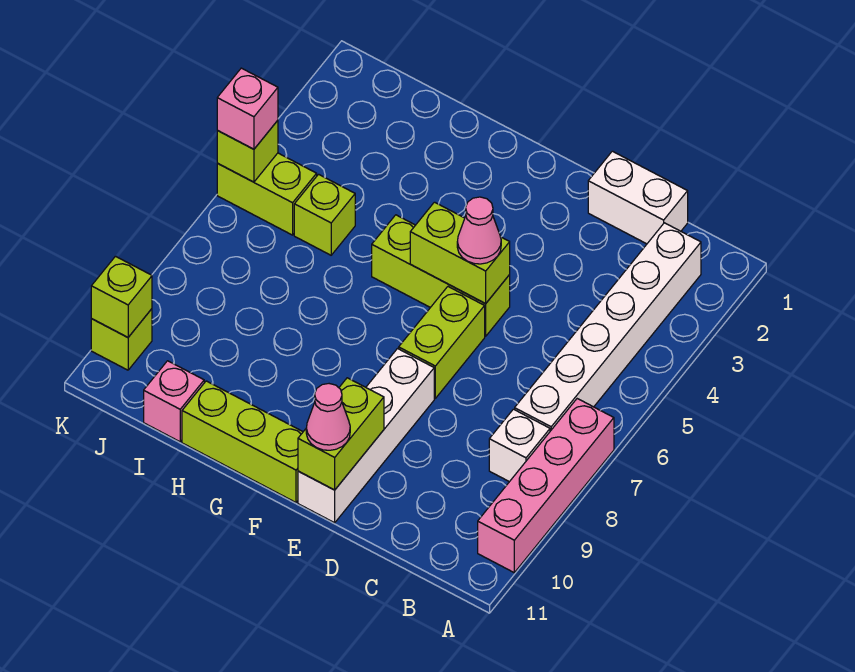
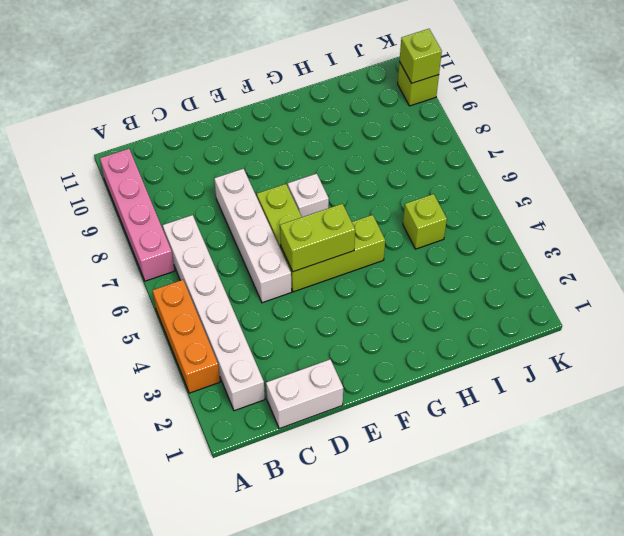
orange 1x3 brick [152,280,220,393] -> none
white 1x4 brick [214,169,292,303] -> white 1x4 brick moved to [298,349,434,523]
white 1x1 brick [288,173,329,217] -> white 1x1 brick moved to [489,409,550,482]
none -> lime 1x3 brick [182,381,303,502]
none -> pink 1x1 brick [144,361,204,442]
none -> lime 1x2 brick [217,153,317,235]

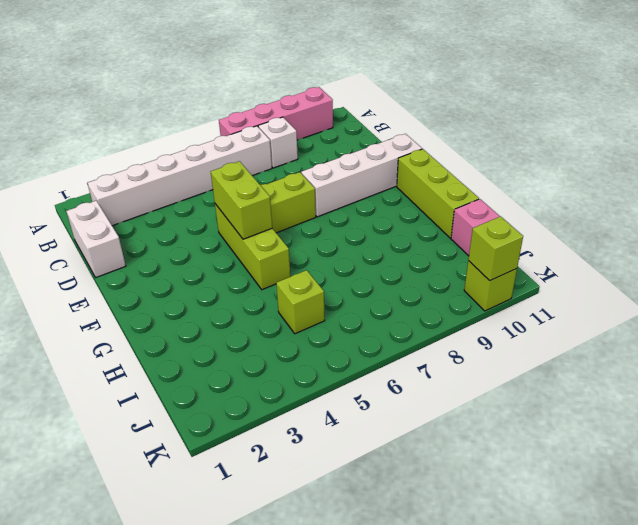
none -> lime 1x2 brick [217,153,317,235]
none -> lime 1x2 brick [298,378,384,490]
none -> lime 1x1 brick [217,120,278,182]

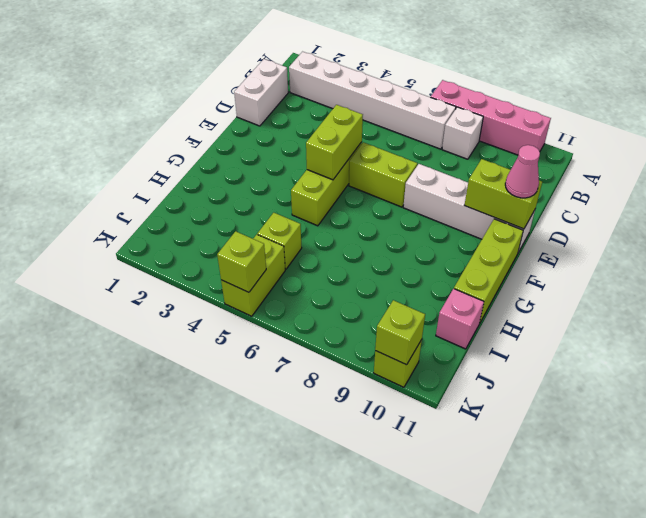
none -> pink 1x1 cone [457,197,501,264]
none -> pink 1x1 brick [217,68,278,149]

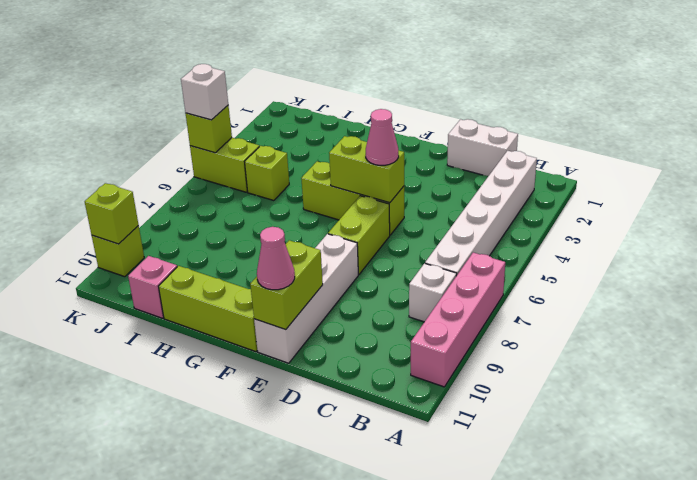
white 1x1 brick [181,64,228,120] -> pink 1x1 brick [217,68,278,149]

